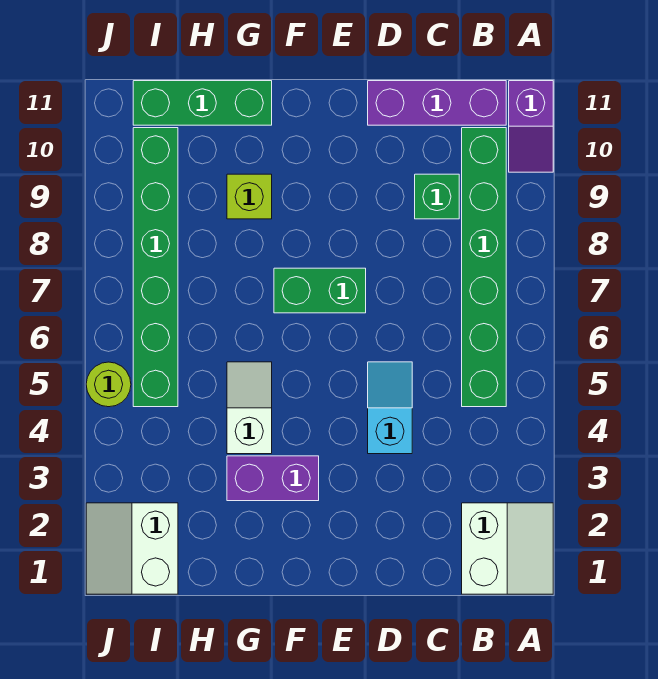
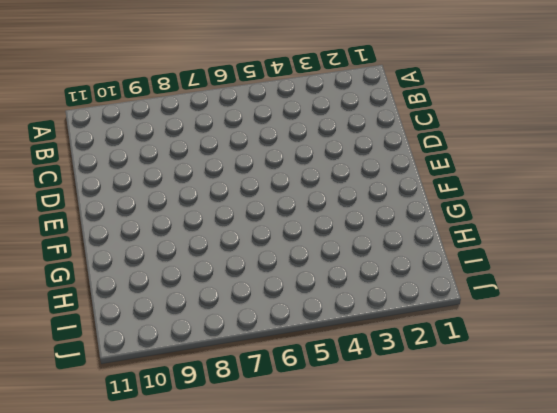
none -> white 2x2 slope [462,503,553,594]
none -> purple 1x2 slope [509,81,553,172]
none -> green 1x6 brick [462,128,506,407]

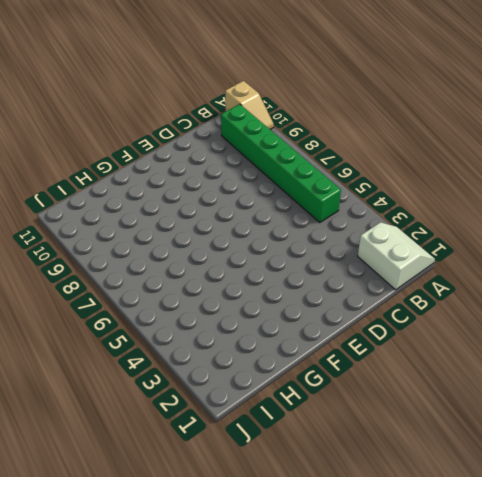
tan 1x2 slope [225,81,274,129] -> purple 1x2 slope [509,81,553,172]
none -> purple 1x3 brick [368,81,506,125]
none -> green 1x1 brick [415,174,459,219]
none -> cyan 1x2 slope [368,362,412,454]

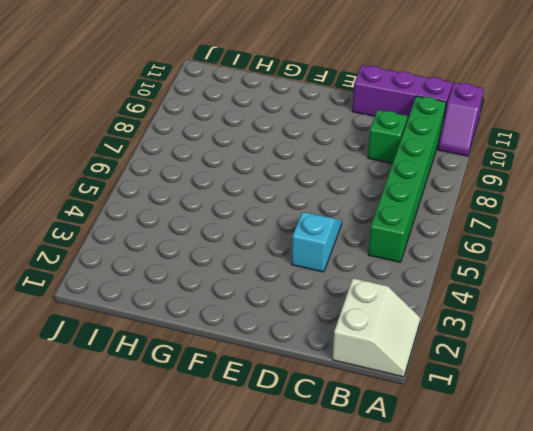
none -> green 1x2 brick [274,268,366,313]
none -> purple 1x2 brick [227,456,319,501]
none -> white 1x2 slope [227,362,272,454]

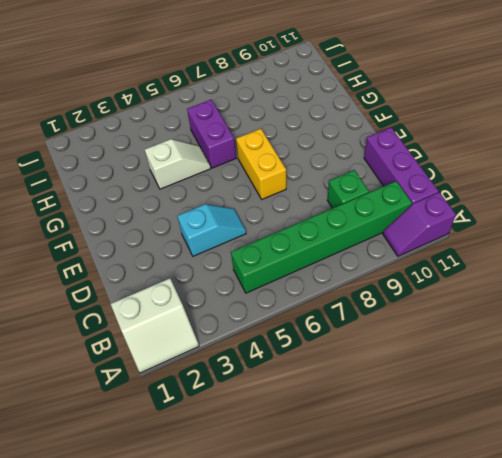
yellow 1x2 brick [236,129,286,199] -> green 1x2 brick [274,268,366,313]
purple 1x2 brick [187,99,236,168] -> purple 1x2 brick moved to [227,456,319,501]
none -> lime 1x1 brick [227,174,272,219]
none -> green 1x3 brick [133,81,272,125]
none -> white 2x2 slope [86,503,178,594]

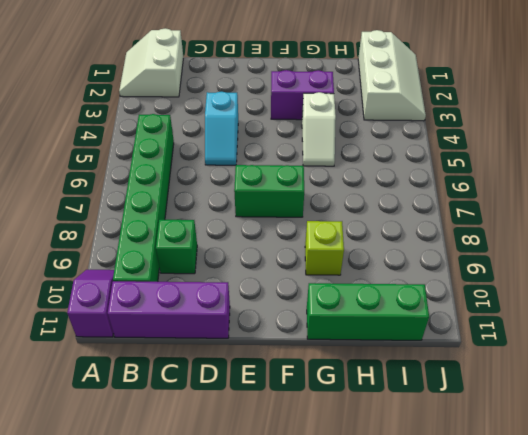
white 2x3 slope [358,30,426,121] -> white 2x2 slope [86,503,178,594]
none -> green 1x6 brick [133,128,178,407]
none -> lime 1x1 round brick [86,362,131,407]

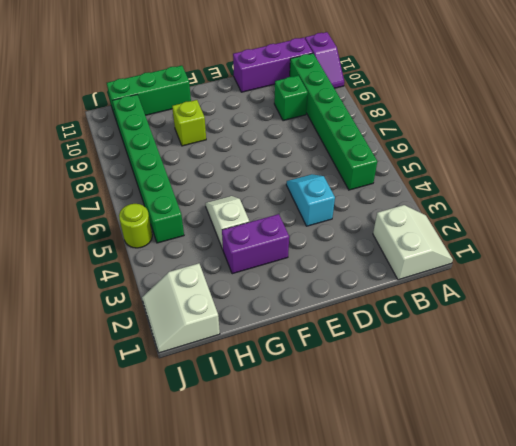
none -> green 1x2 brick [274,268,366,313]

